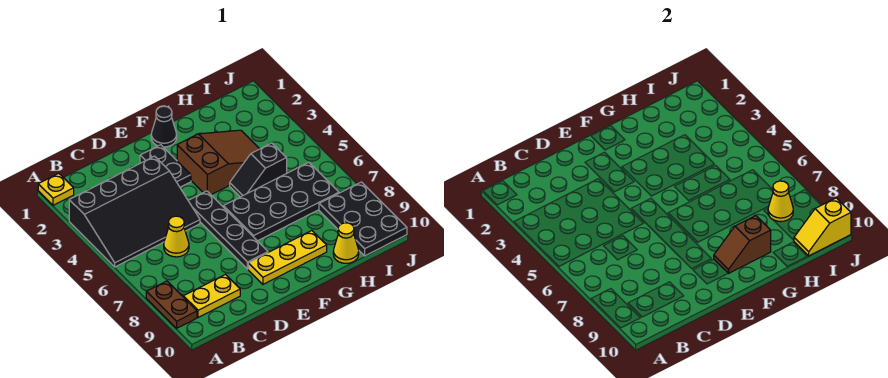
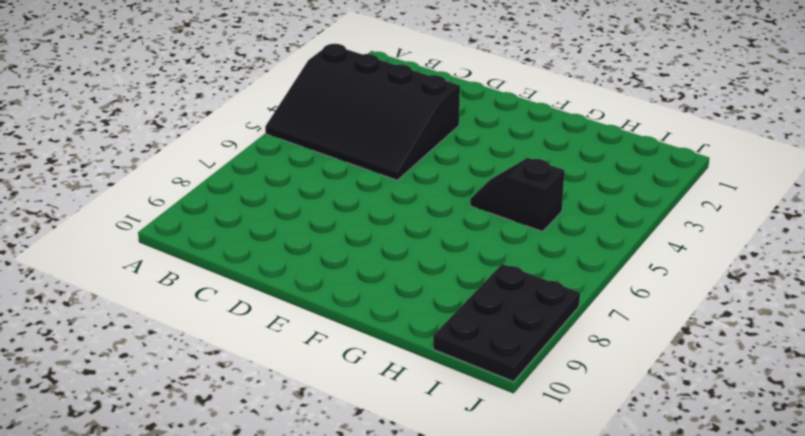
none -> yellow 1x1 plate [38,173,74,205]
none -> brown 1x2 plate [146,281,197,328]
none -> yellow 1x2 plate [183,275,240,317]

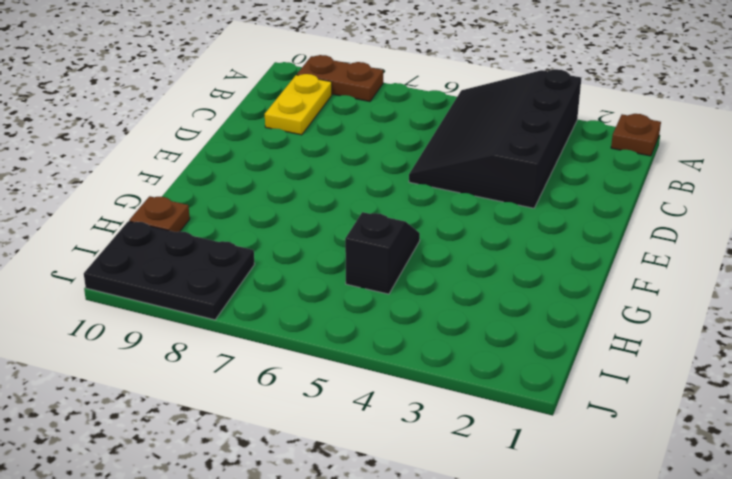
brown 1x1 plate [611,114,661,156] -> yellow 1x1 plate [38,173,74,205]
brown 1x1 plate [129,196,190,232] -> yellow 1x1 cone [333,223,359,263]
none -> yellow 1x1 cone [164,216,189,257]
none -> black 1x2 plate [140,145,191,187]
none -> black 1x4 plate [188,191,268,269]

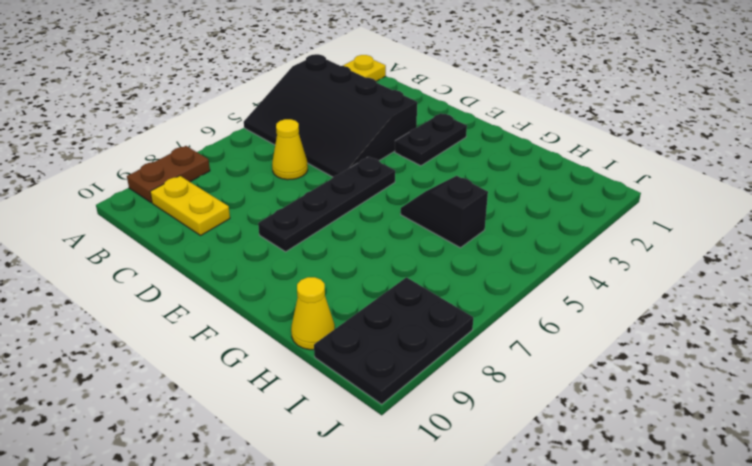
none -> yellow 1x3 plate [248,231,327,284]
none -> black 1x1 cone [151,106,177,147]
none -> brown 2x3 slope [177,130,259,195]

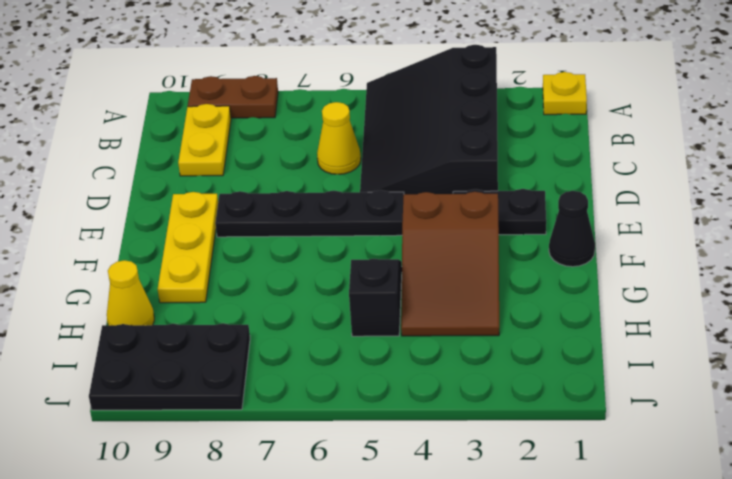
none -> black 2x4 plate [224,162,339,241]
none -> brown 1x2 slope [714,216,771,273]
none -> yellow 1x1 cone [768,181,793,222]

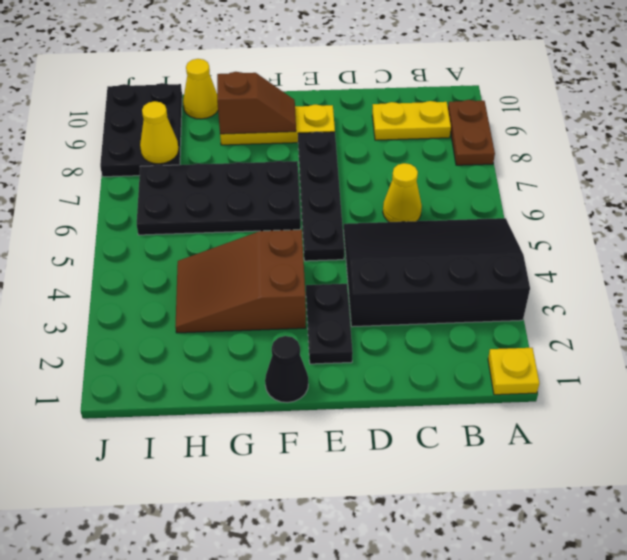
none -> black 1x2 slope [230,143,287,197]
none -> yellow 1x2 slope [794,198,851,256]

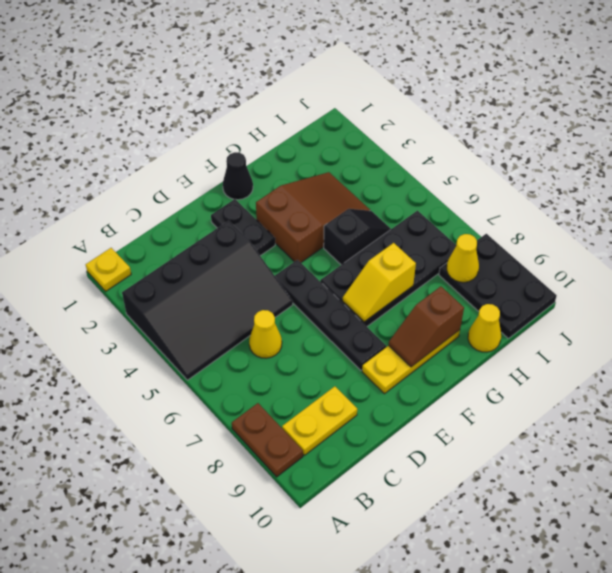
yellow 1x2 slope [343,243,416,322] -> yellow 1x2 slope moved to [794,198,851,256]
black 1x2 slope [324,209,391,265] -> black 1x2 slope turned to [230,143,287,197]

